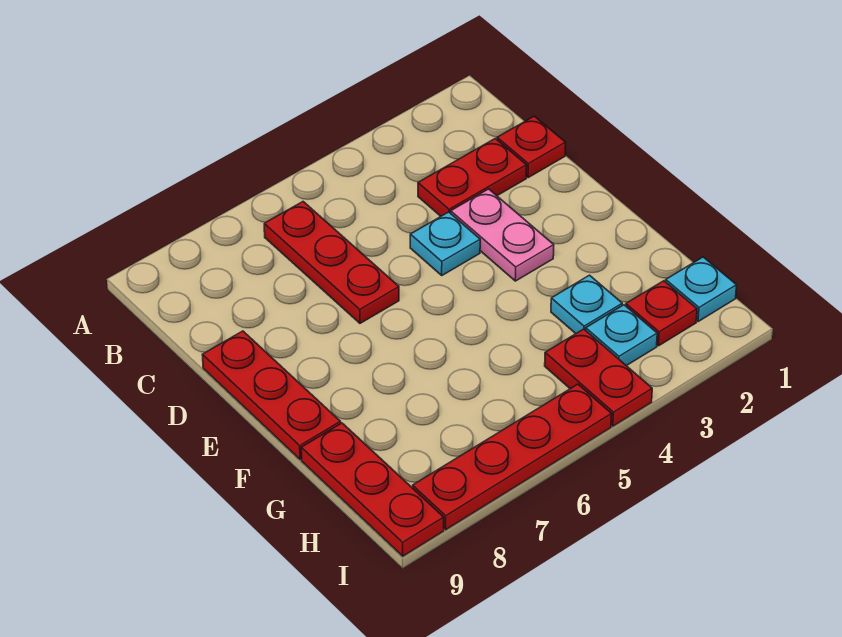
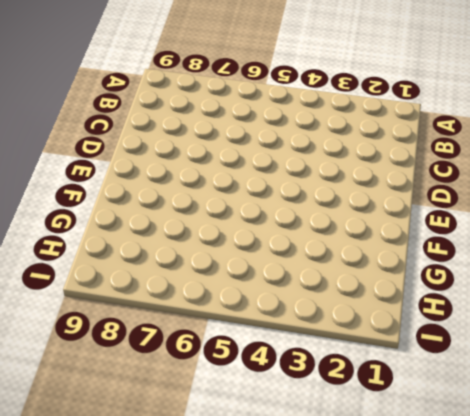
none -> red 1x3 plate [264,202,399,323]
none -> red 1x1 plate [497,116,566,178]
none -> red 1x2 plate [418,139,527,216]

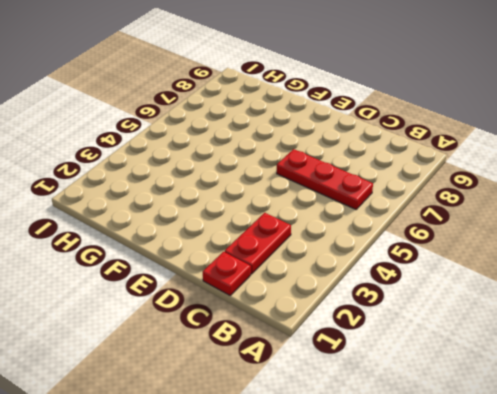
none -> pink 1x2 plate [451,189,554,281]
none -> cyan 1x1 plate [410,212,480,275]
none -> red 1x3 plate [203,331,341,460]

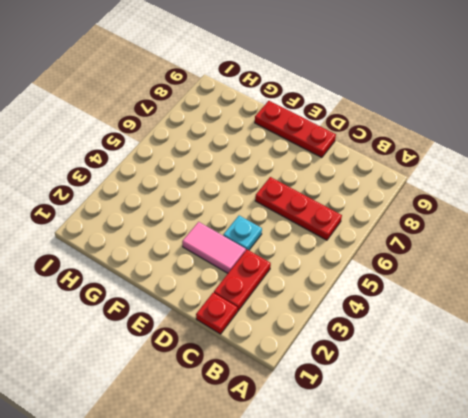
pink 1x2 tile [182,222,246,273] -> pink 1x2 plate [451,189,554,281]
none -> cyan 1x1 plate [551,275,622,333]
none -> red 1x3 plate [301,423,444,556]
none -> cyan 1x1 plate [666,257,737,322]

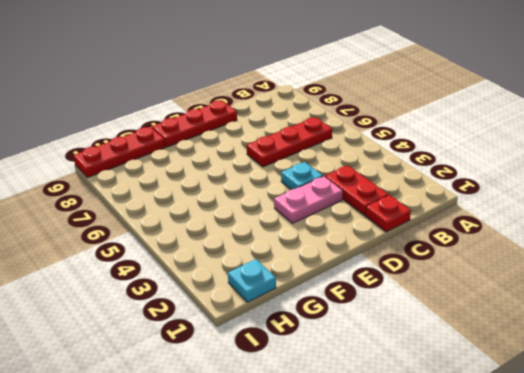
none -> cyan 1x1 plate [551,275,622,333]
none -> red 1x1 plate [626,281,697,346]
none -> cyan 1x1 plate [586,305,657,366]

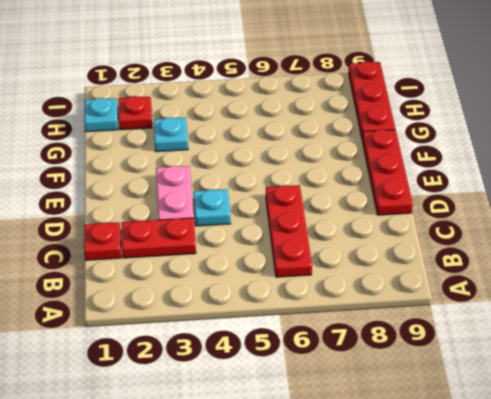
none -> cyan 1x1 plate [586,305,657,366]
none -> red 1x2 plate [545,329,652,426]
none -> red 1x4 plate [413,384,612,530]

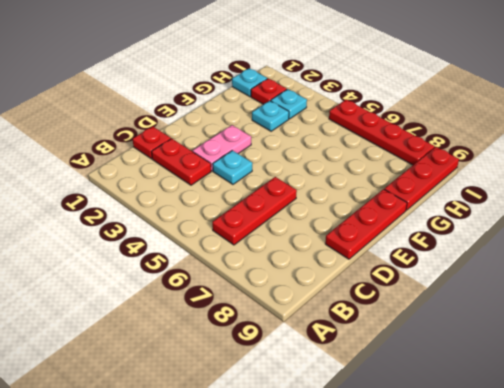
none -> red 1x2 plate [545,329,652,426]

